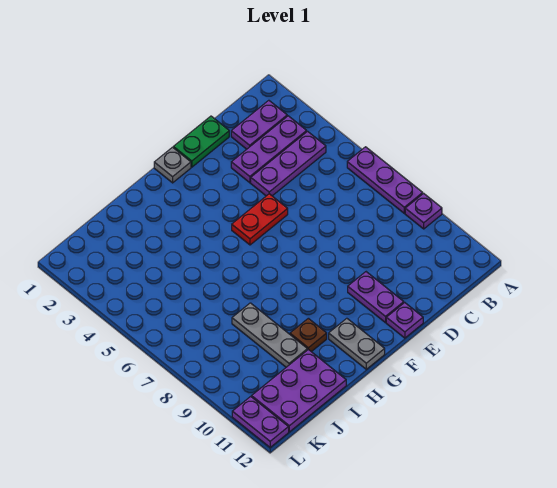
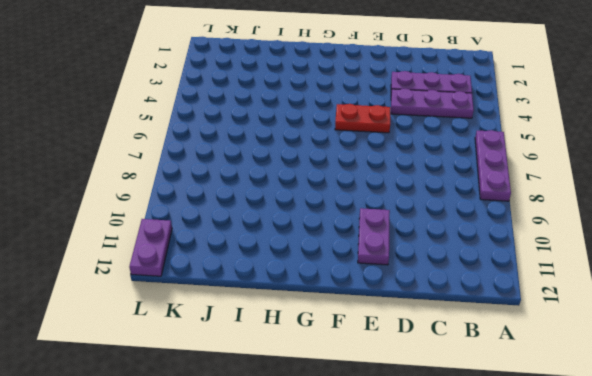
none -> purple 1x1 plate [405,193,442,229]
none -> purple 1x2 plate [231,100,287,149]
none -> green 1x2 plate [173,116,229,167]

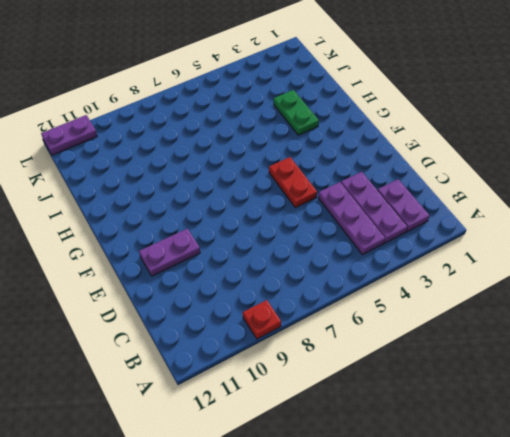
red 1x1 plate [243,300,281,339] -> purple 1x1 plate [405,193,442,229]
green 1x2 plate [274,90,319,135] -> green 1x2 plate moved to [173,116,229,167]
none -> purple 1x3 plate [347,147,423,213]
none -> purple 1x1 plate [386,303,423,338]
none -> grey 1x1 plate [154,147,191,183]

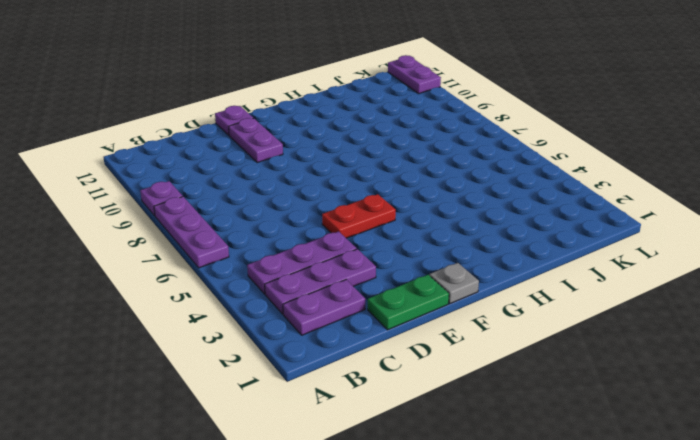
none -> grey 1x2 plate [329,318,385,369]
none -> brown 1x1 plate [290,318,327,352]
none -> grey 1x3 plate [232,303,308,367]

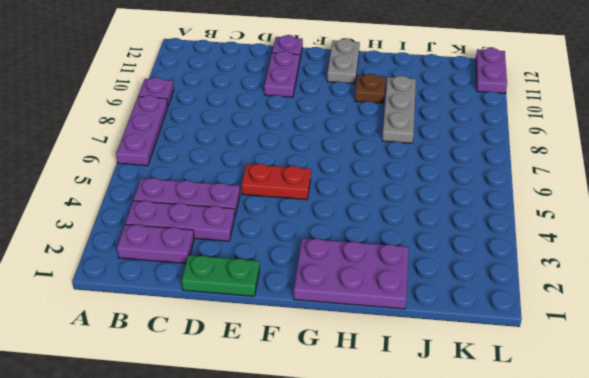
purple 2x3 plate [294,238,409,309] -> purple 2x3 plate moved to [252,349,346,432]
none -> grey 1x1 plate [154,147,191,183]

